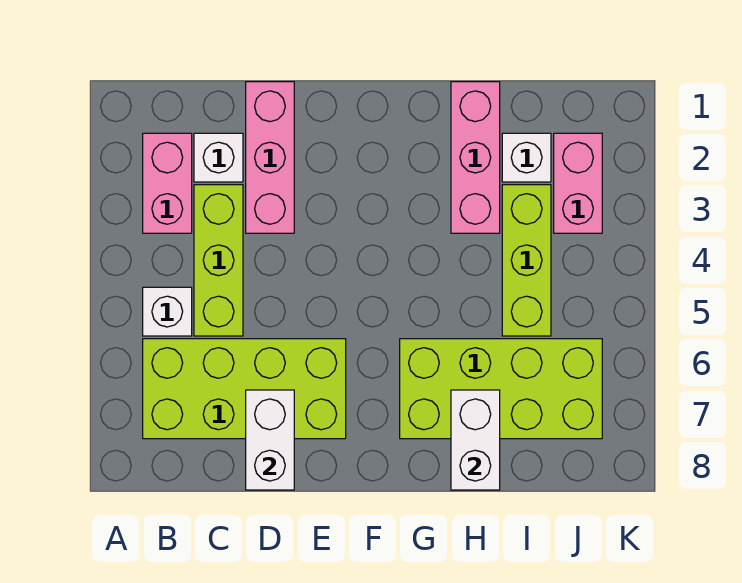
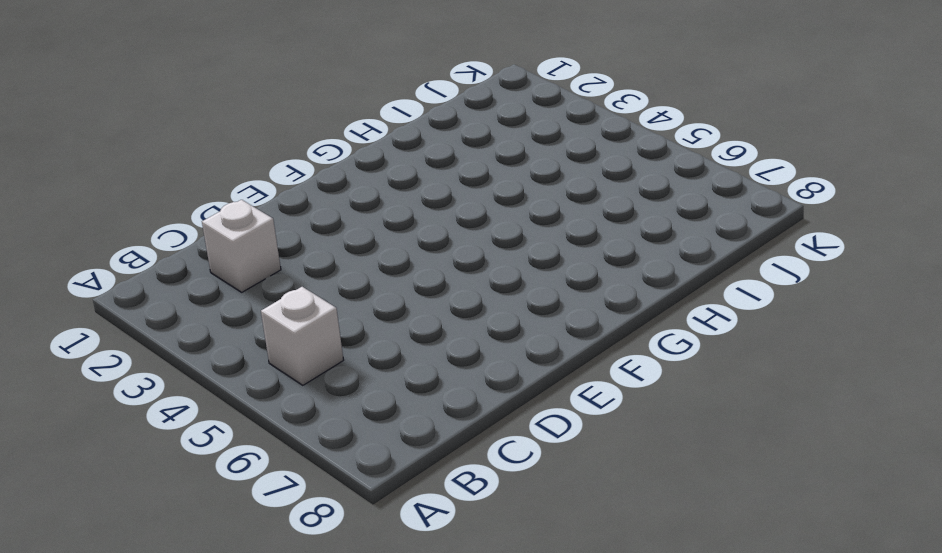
none -> pink 1x2 brick [143,133,192,233]
none -> lime 2x4 brick [143,339,346,439]
none -> lime 1x3 brick [194,185,243,336]

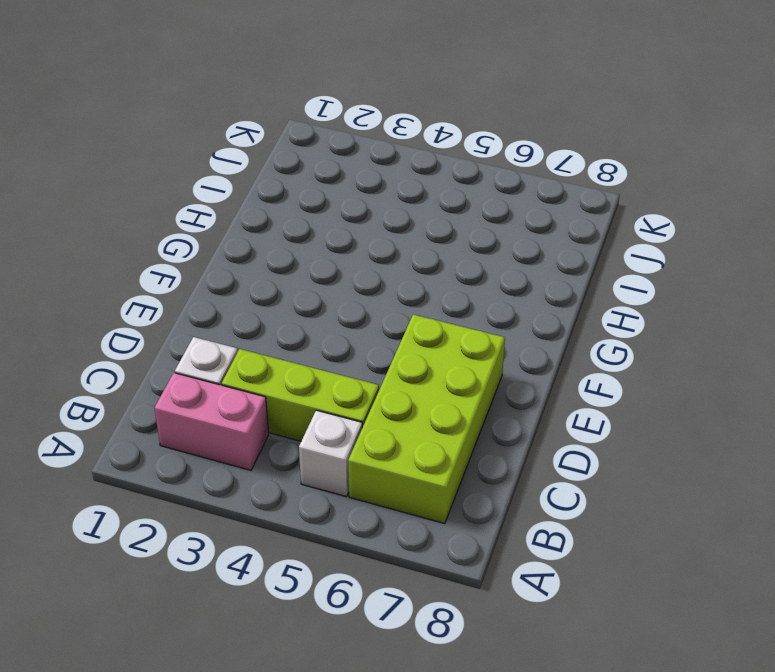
none -> pink 1x3 brick [246,82,294,233]
none -> lime 2x4 brick [400,339,602,439]
none -> pink 1x3 brick [451,82,500,233]

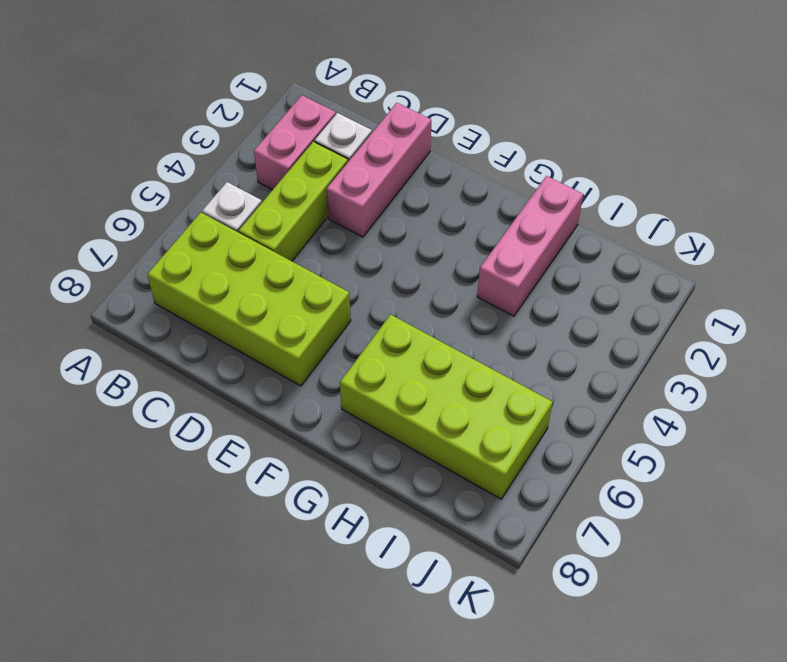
none -> white 1x1 brick [502,133,551,182]
none -> lime 1x3 brick [502,185,551,336]
none -> pink 1x2 brick [554,133,602,233]

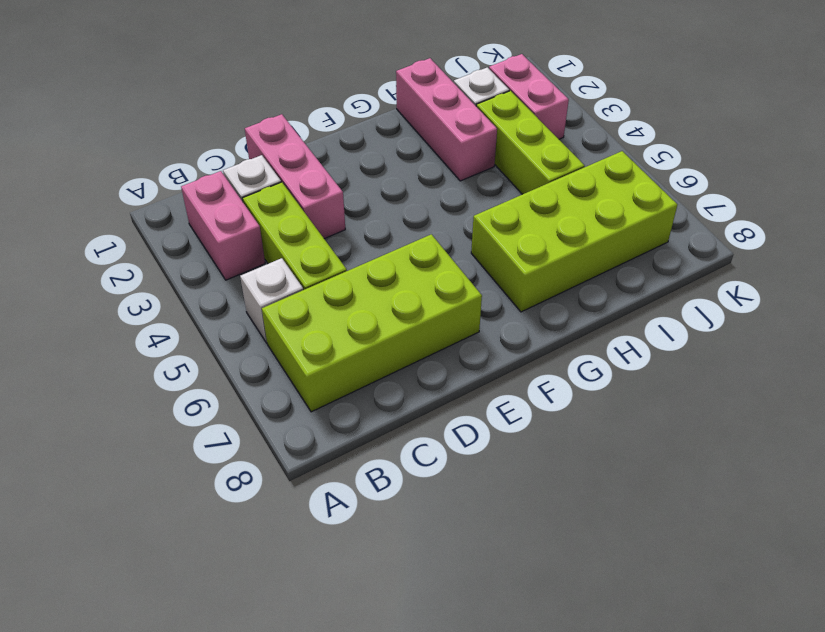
none -> white 1x2 brick [246,390,294,490]
none -> white 1x2 brick [451,390,500,490]

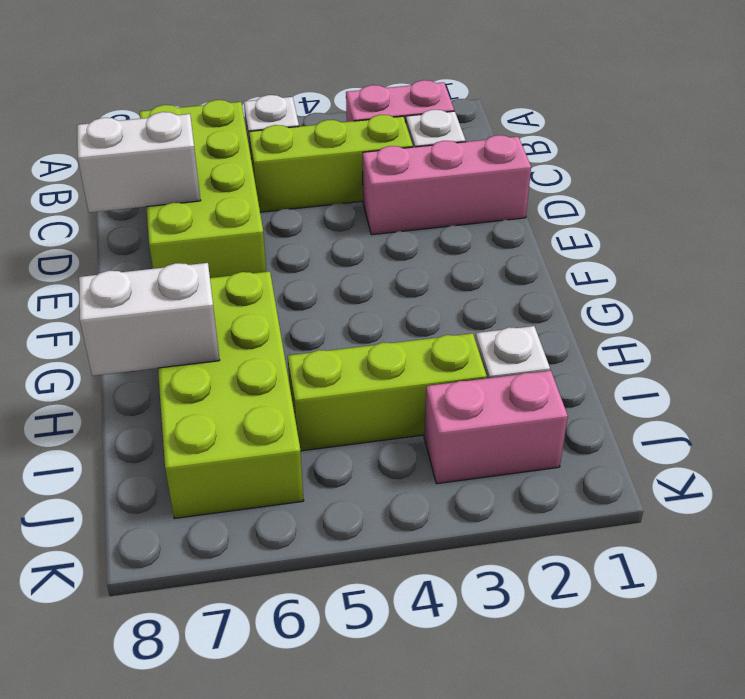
none -> pink 1x3 brick [451,82,500,233]

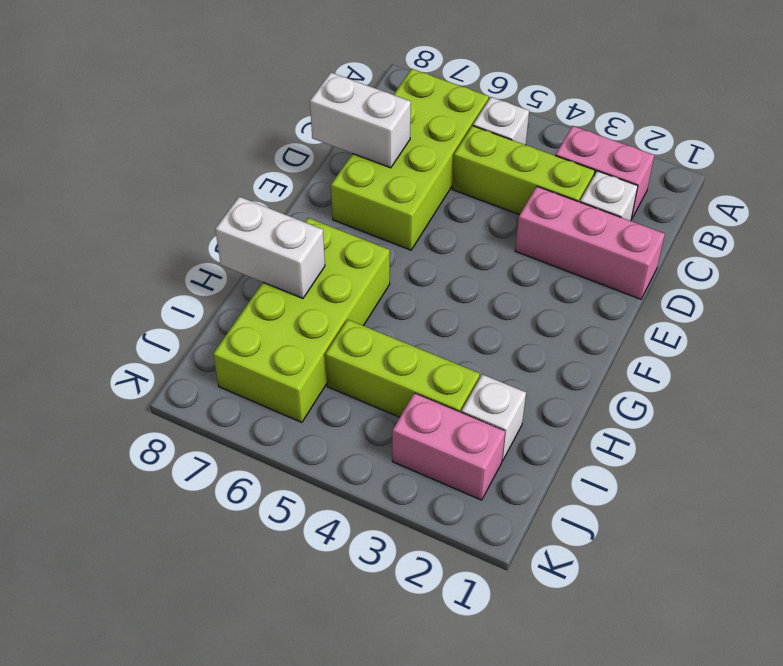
none -> pink 1x3 brick [451,82,500,233]

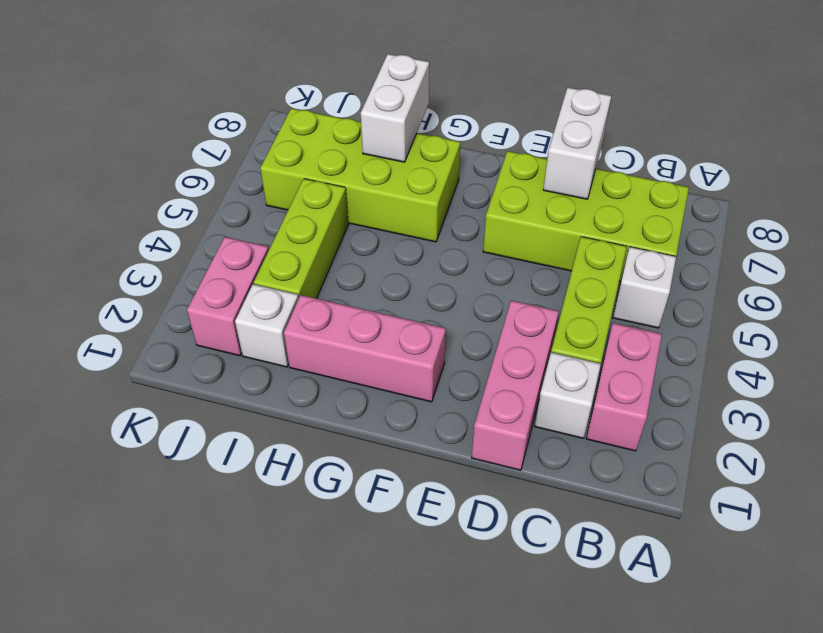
pink 1x3 brick [284,295,446,402] -> pink 1x3 brick turned to [451,82,500,233]

